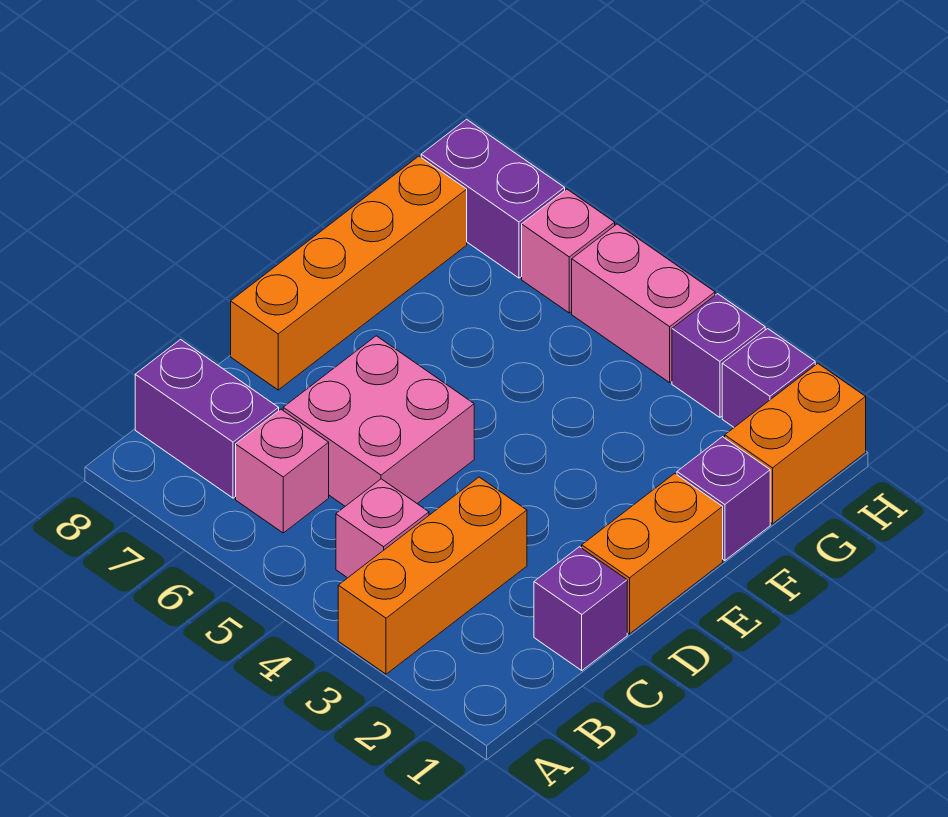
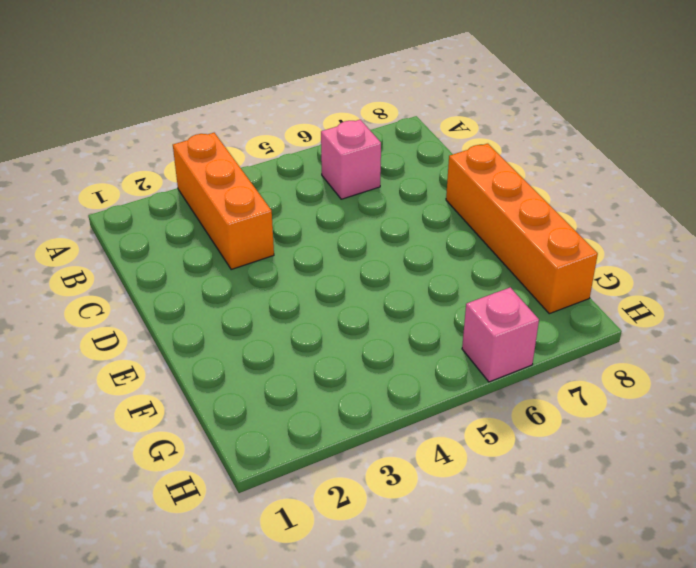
none -> pink 1x1 brick [336,479,429,578]
none -> purple 1x2 brick [135,340,279,498]
none -> purple 1x1 brick [534,547,627,670]

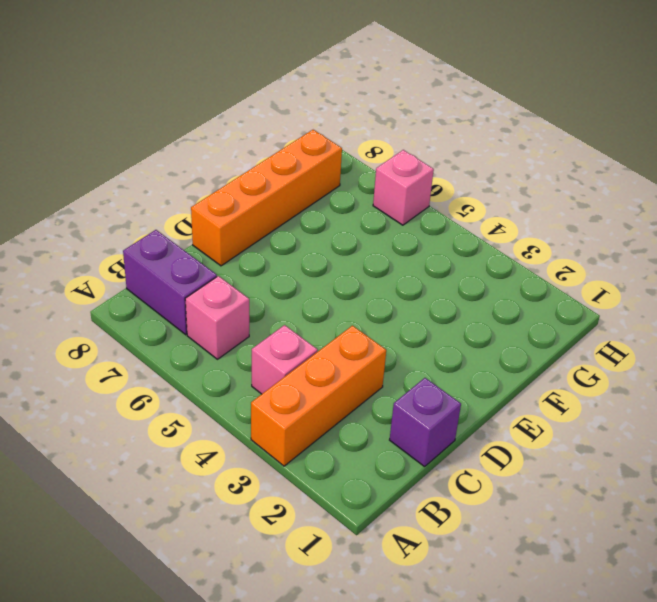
none -> pink 2x2 brick [283,336,474,506]
none -> orange 1x2 brick [582,473,723,634]
none -> purple 1x1 brick [677,437,770,561]

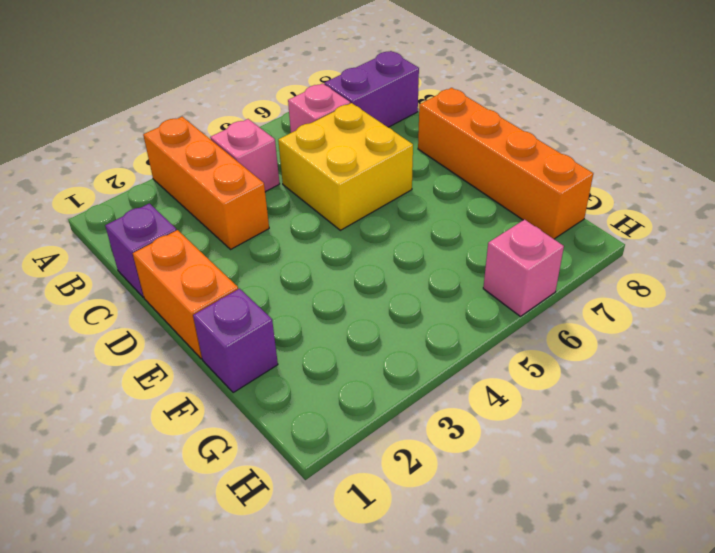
yellow 2x2 brick [278,103,413,230] -> pink 2x2 brick [283,336,474,506]
none -> orange 1x2 brick [725,363,866,524]
none -> purple 1x1 brick [722,329,815,427]
none -> purple 1x1 brick [672,294,765,417]

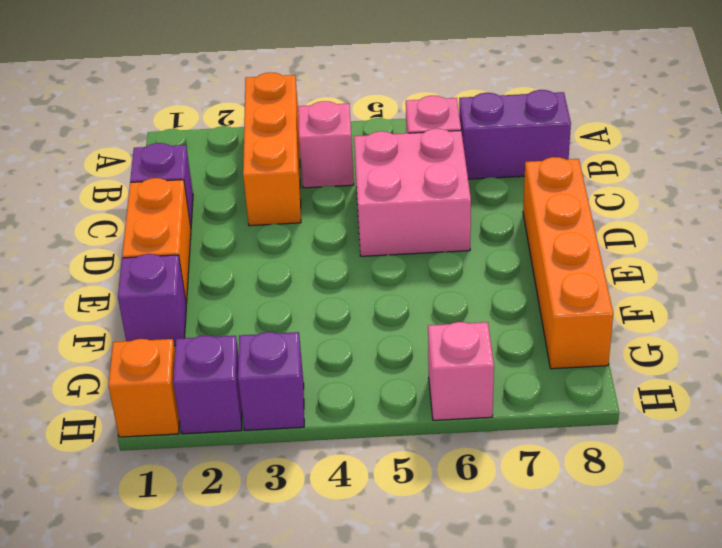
orange 1x1 brick [108,339,180,437] -> orange 1x2 brick [725,363,866,524]
none -> pink 1x2 brick [572,224,715,383]
none -> purple 1x2 brick [421,119,565,278]

